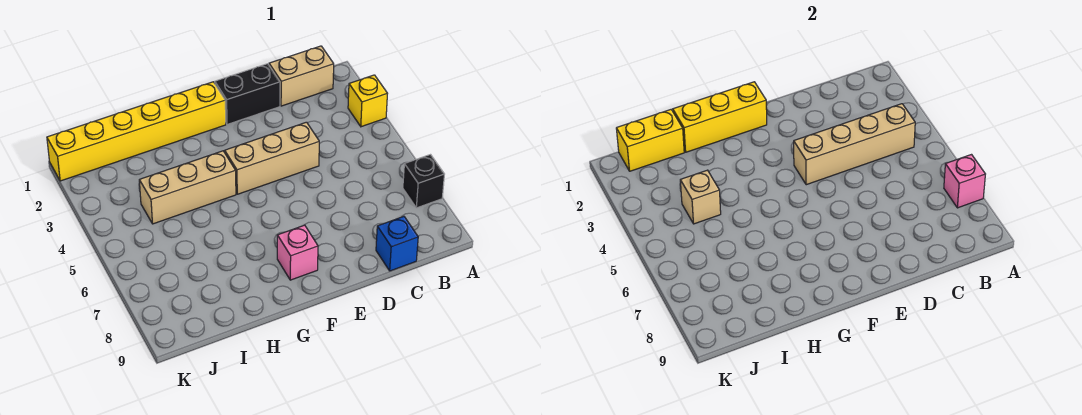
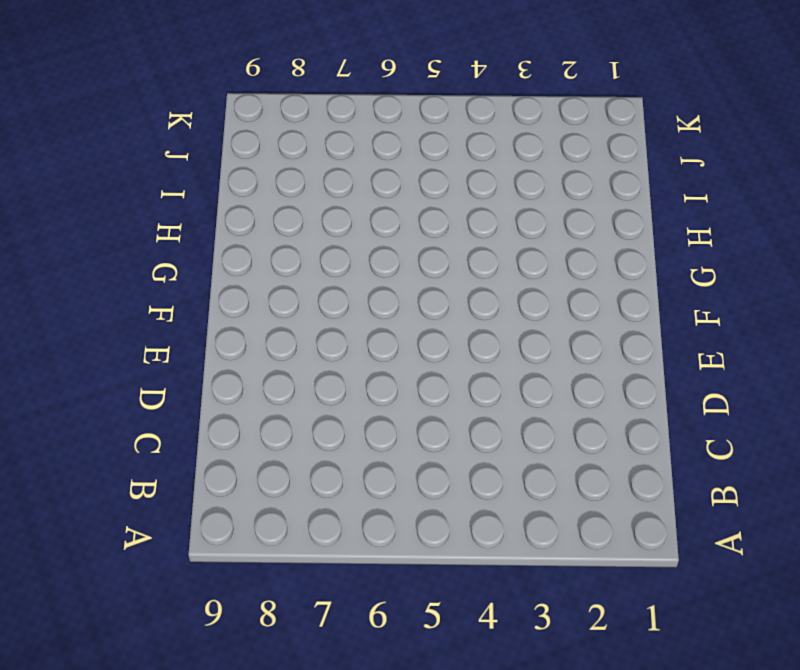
none -> yellow 1x1 brick [348,75,388,127]
none -> black 1x1 brick [403,155,444,208]
none -> tan 1x2 brick [269,46,334,106]

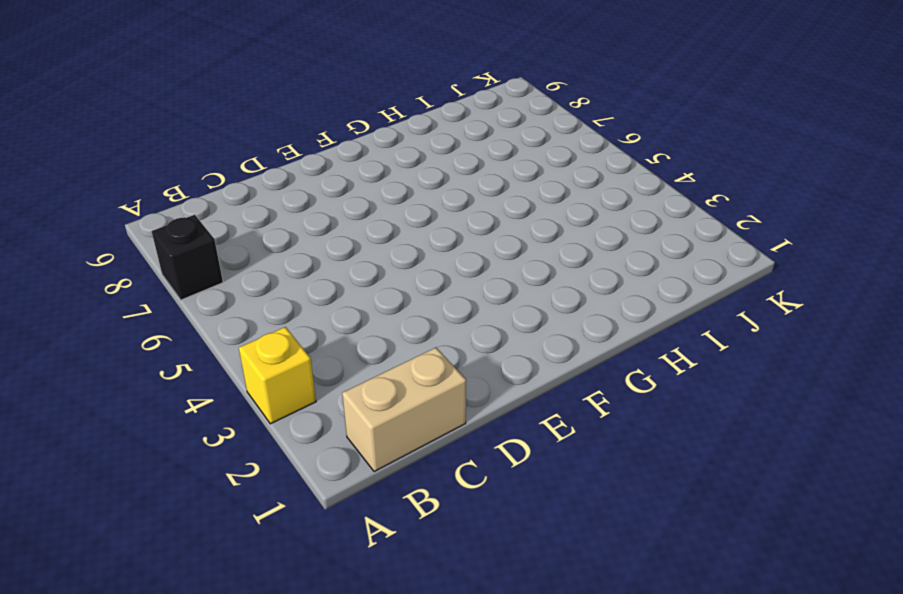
none -> blue 1x1 brick [376,217,418,271]
none -> black 1x2 brick [215,64,280,124]
none -> tan 1x3 brick [225,122,319,194]

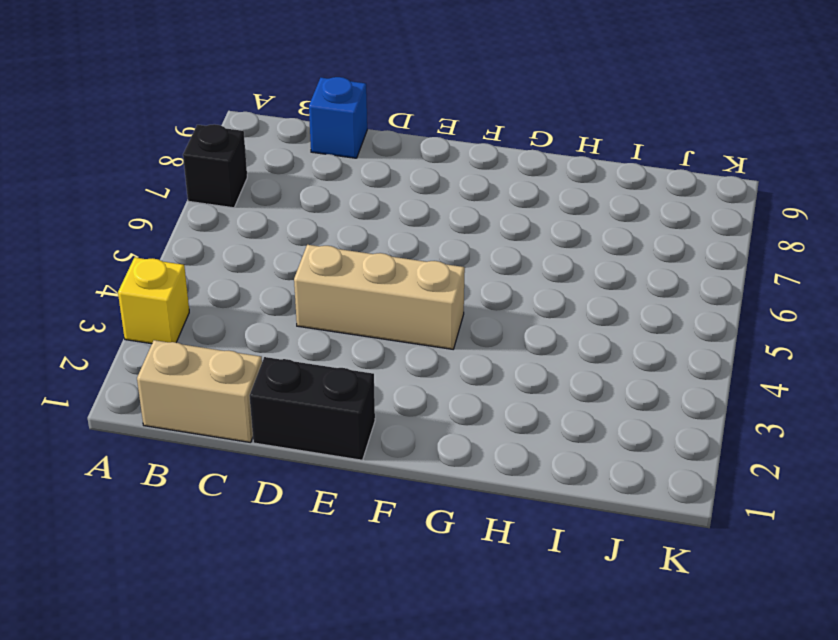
none -> yellow 1x6 brick [47,82,226,181]
none -> pink 1x1 brick [277,225,318,280]
none -> tan 1x3 brick [139,151,236,224]

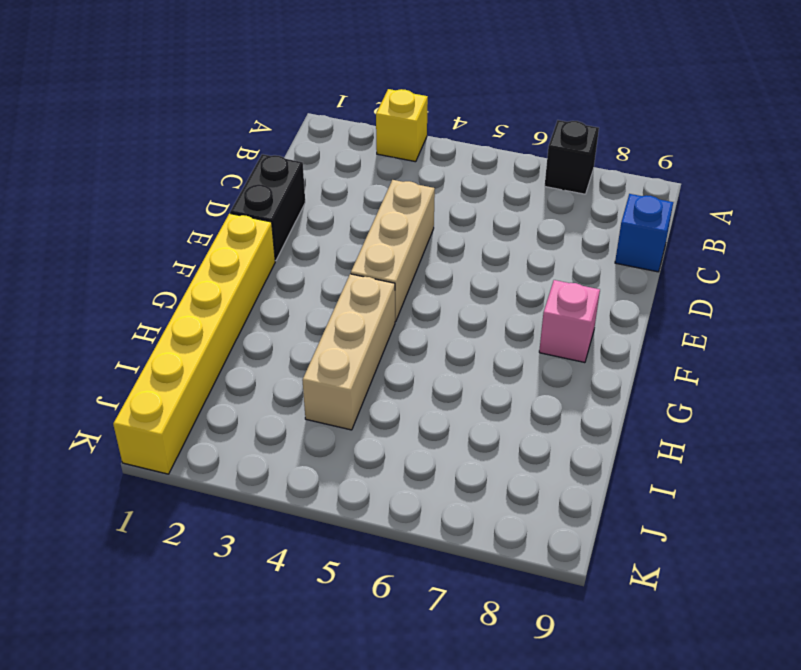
none -> tan 1x2 brick [269,46,334,106]
none -> pink 1x1 brick [944,155,985,208]
none -> tan 1x4 brick [794,104,915,185]

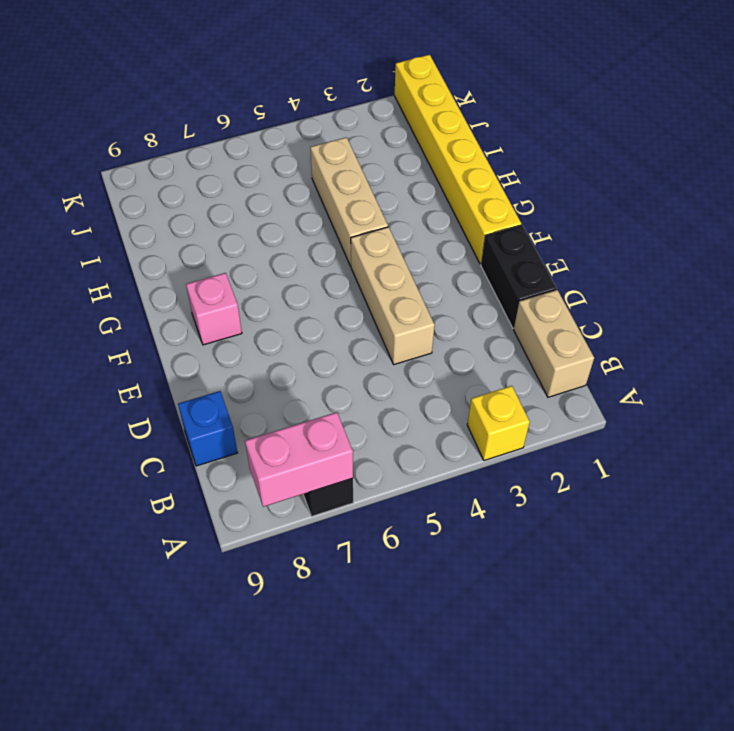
pink 1x2 brick [245,412,353,507] -> pink 1x1 brick [944,155,985,208]
none -> tan 1x4 brick [794,104,915,185]
none -> yellow 1x3 brick [673,82,767,152]
none -> yellow 1x2 brick [616,110,684,171]

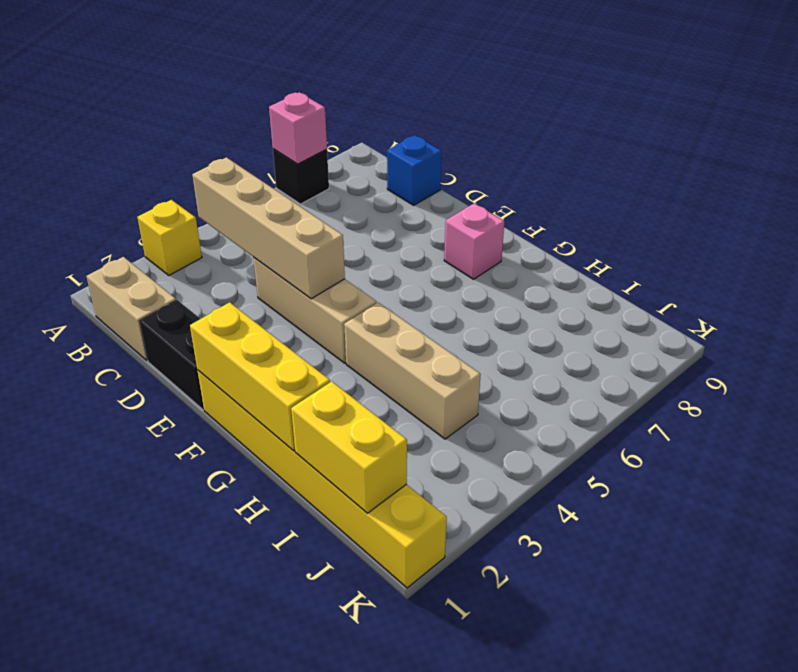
none -> tan 1x1 brick [680,170,721,224]

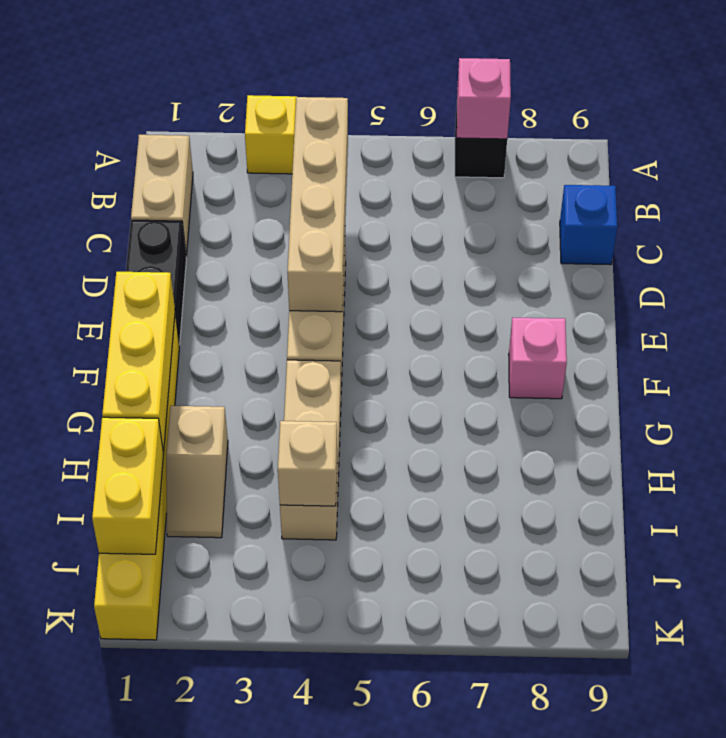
tan 1x2 slope [166,406,228,538] -> none

